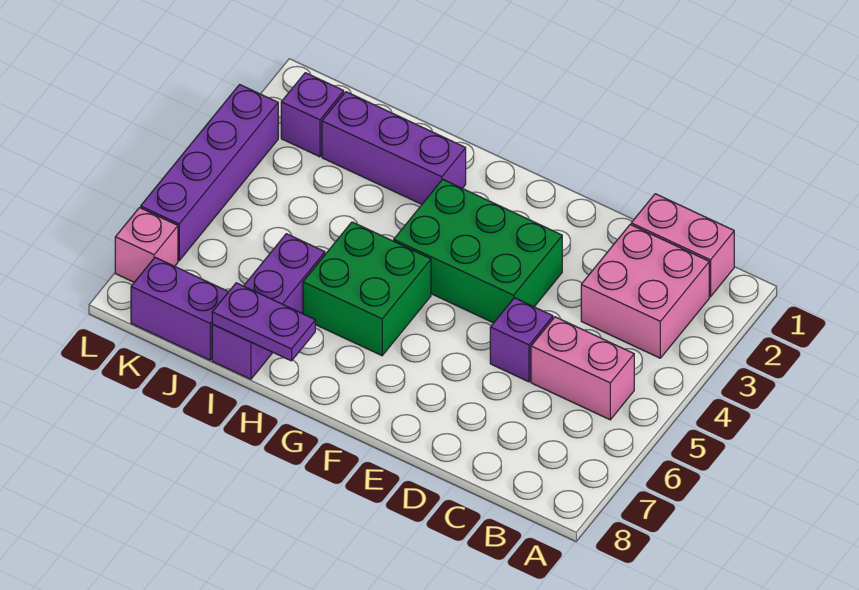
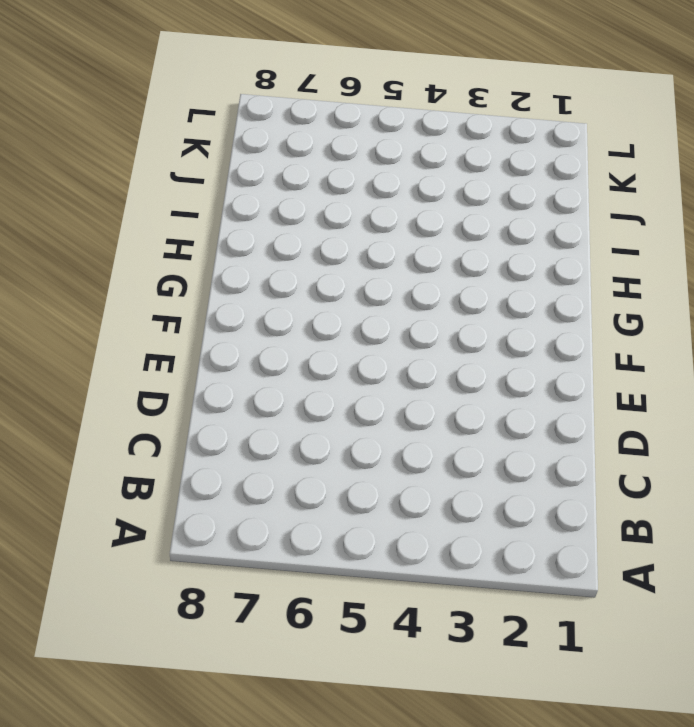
none -> pink 1x2 brick [631,194,734,297]
none -> pink 2x2 brick [581,225,709,358]
none -> pink 1x2 brick [531,317,634,420]

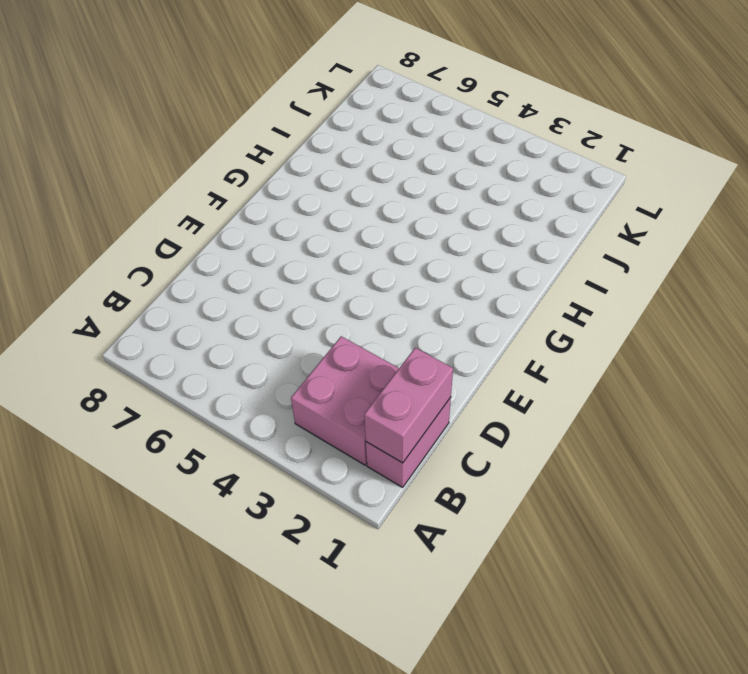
pink 1x2 brick [364,348,453,463] -> pink 1x2 brick moved to [531,317,634,420]
none -> purple 1x1 brick [490,298,553,382]
none -> green 2x3 brick [394,179,562,323]
none -> green 2x2 brick [303,222,431,356]

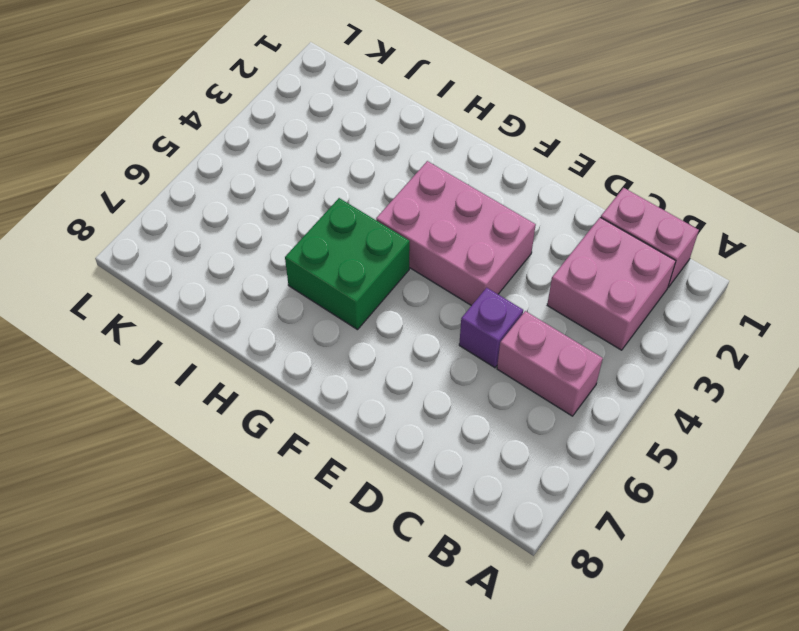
pink 2x3 brick [376,161,536,306] -> green 2x3 brick [394,179,562,323]
none -> purple 1x3 brick [322,92,466,204]
none -> purple 1x3 brick [212,234,325,379]
none -> purple 1x2 brick [131,257,228,360]

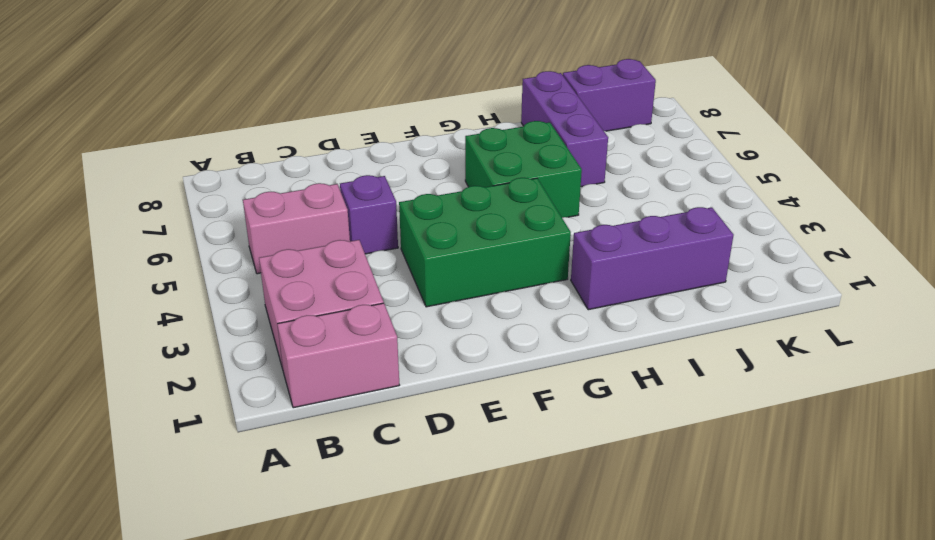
none -> purple 1x1 brick [281,73,344,157]
none -> purple 1x4 brick [141,85,278,261]
none -> pink 1x1 brick [115,208,178,282]

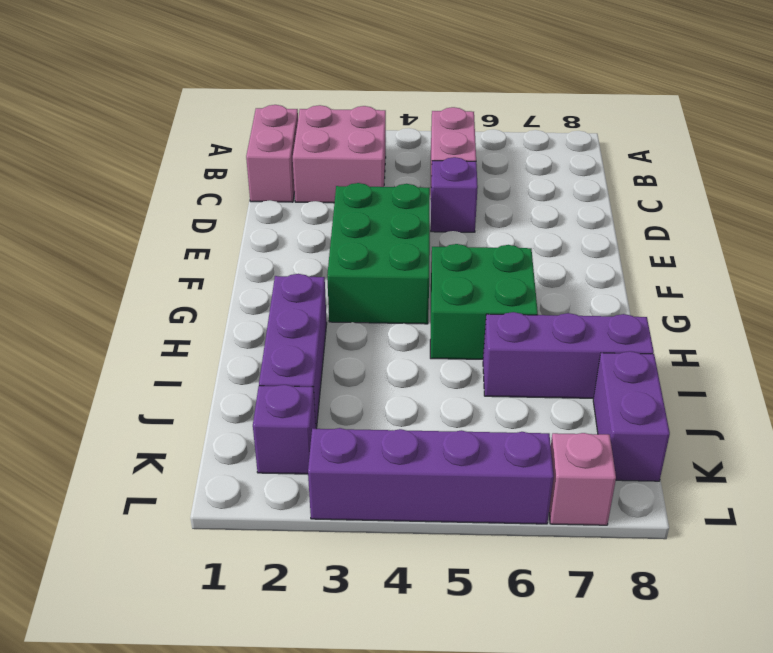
none -> purple 1x2 plate [212,283,315,361]

